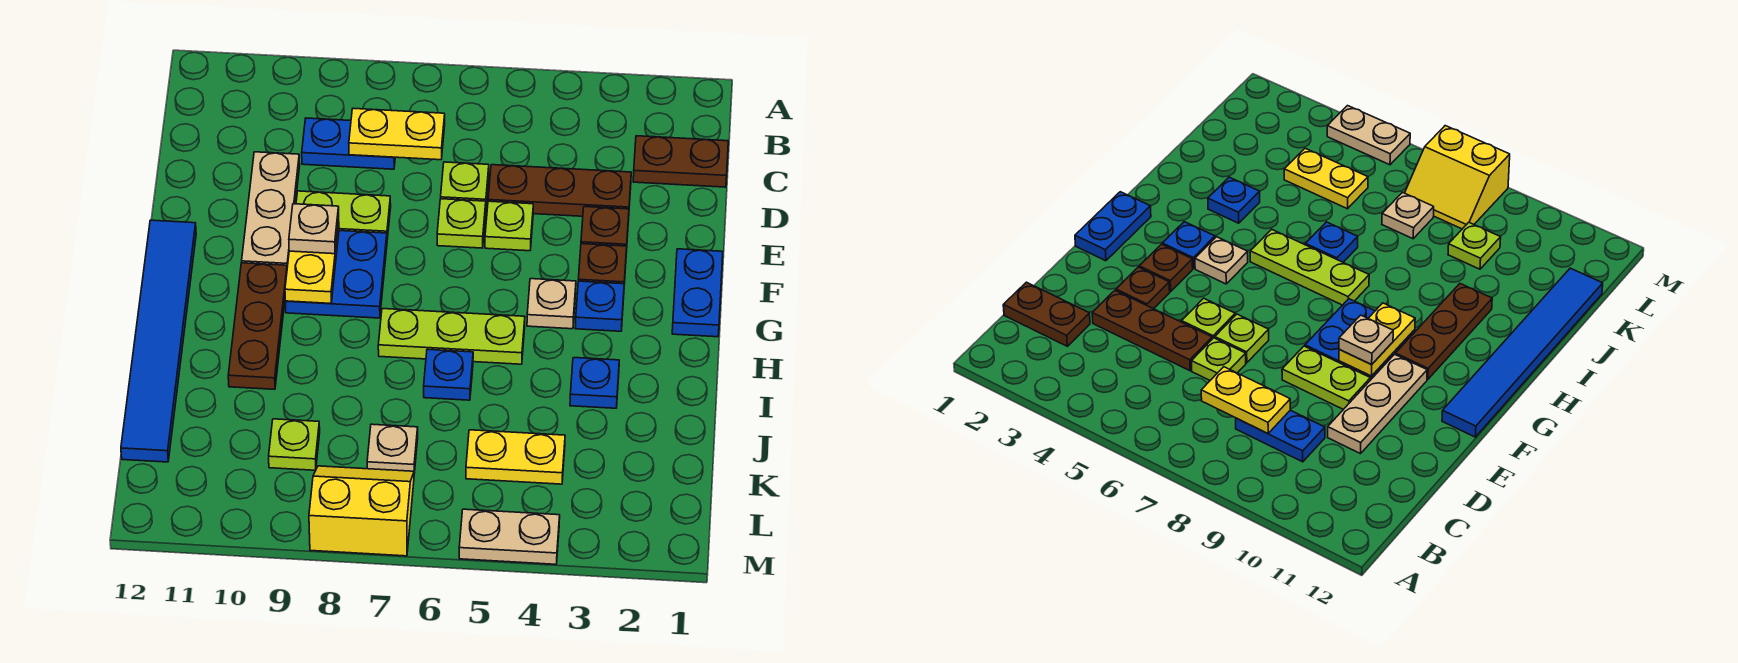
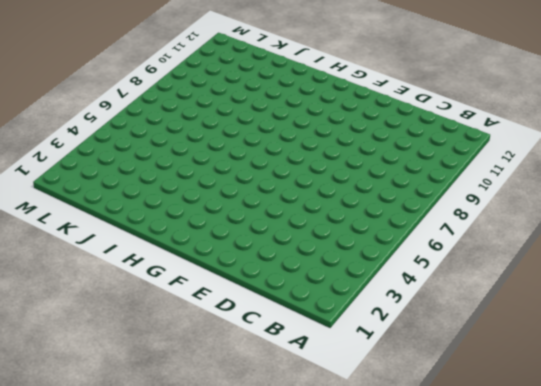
none -> brown 1x2 plate [633,136,728,187]
none -> blue 1x2 plate [302,118,395,169]
none -> brown 1x3 plate [488,165,631,216]

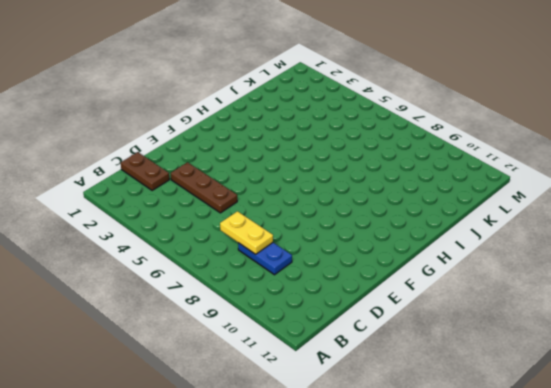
none -> lime 1x1 plate [441,162,489,203]
none -> tan 1x3 plate [242,152,300,267]
none -> brown 1x1 plate [581,207,629,252]

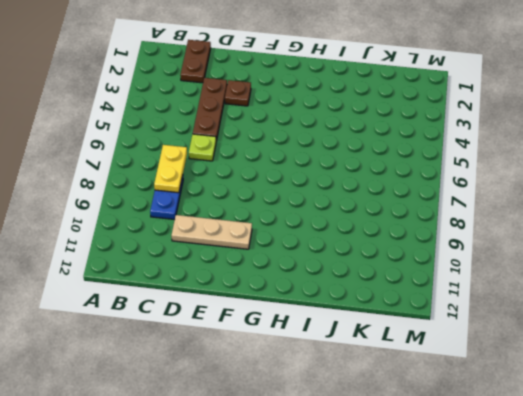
none -> lime 1x1 plate [485,201,533,251]
none -> lime 1x1 plate [437,199,486,248]
none -> lime 1x2 plate [296,191,391,239]

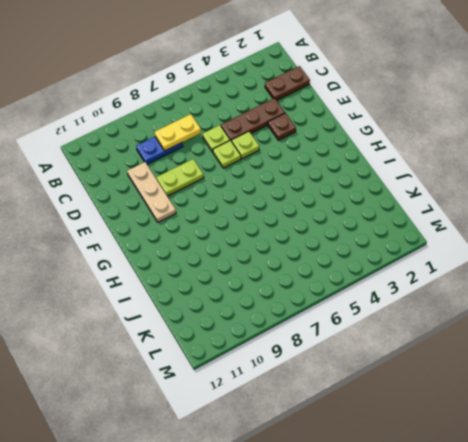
none -> blue 1x2 plate [672,249,723,337]
none -> brown 1x1 plate [578,244,627,284]
none -> blue 2x2 plate [285,231,387,318]

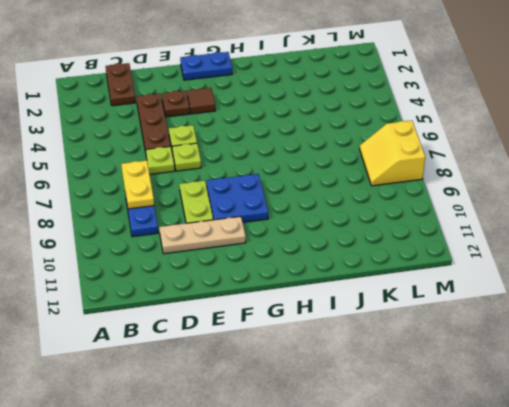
brown 1x1 tile [187,88,215,114] -> brown 1x1 plate [578,244,627,284]
none -> blue 1x6 tile [121,220,196,462]
none -> blue 1x1 plate [575,281,624,331]
none -> tan 1x1 plate [527,279,576,329]

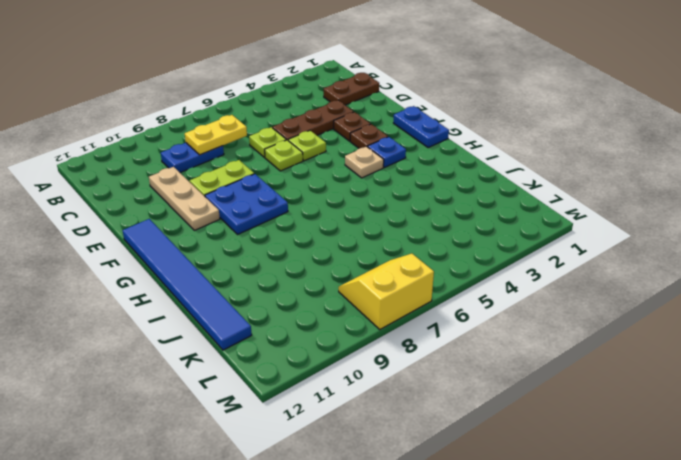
none -> brown 1x3 plate [228,263,287,389]
none -> lime 1x3 plate [378,309,525,364]
none -> blue 1x1 plate [570,358,619,408]

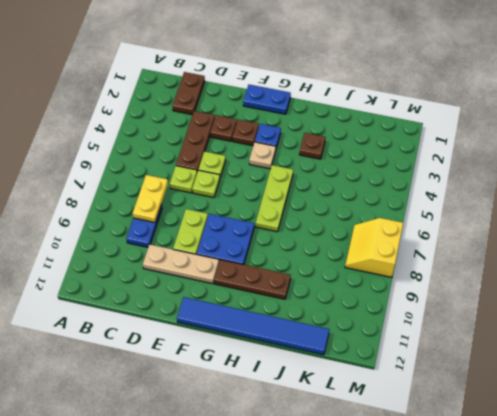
brown 1x1 plate [299,133,326,159] -> blue 1x1 plate [570,358,619,408]
none -> blue 1x1 plate [424,349,473,400]
none -> yellow 1x2 plate [466,430,565,484]
none -> tan 1x1 plate [367,424,418,473]

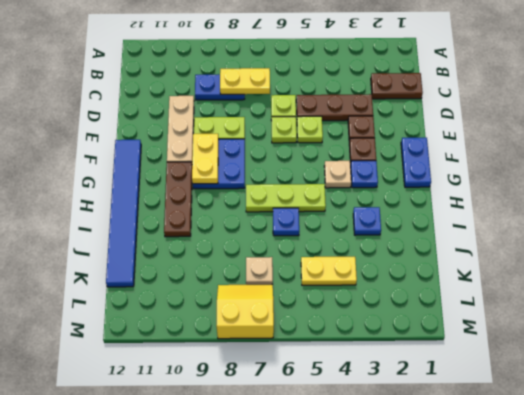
none -> lime 1x1 plate [269,419,320,470]
none -> tan 1x2 plate [459,509,560,564]
none -> tan 1x1 plate [289,204,339,254]

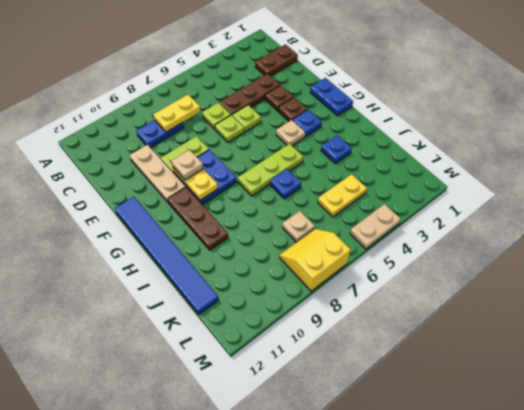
none -> lime 1x1 plate [269,419,320,470]

